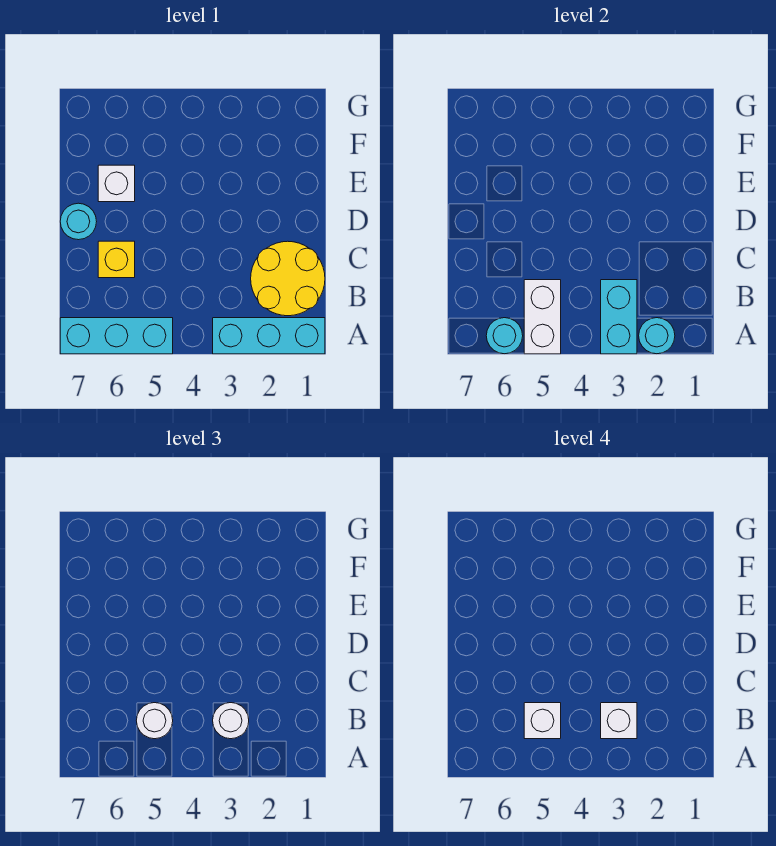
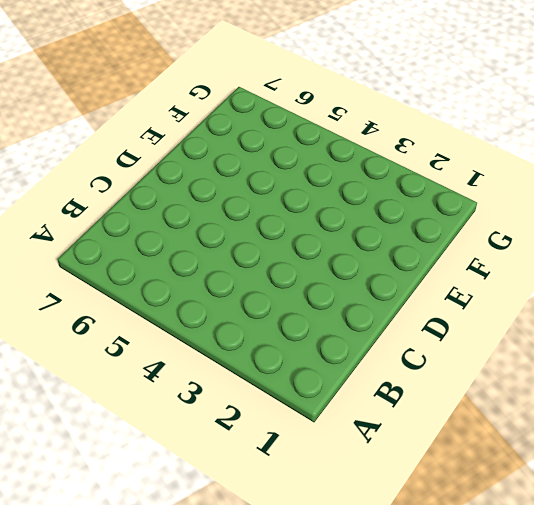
none -> cyan 1x3 brick [213,318,325,354]
none -> cyan 1x3 brick [60,318,173,354]
none -> yellow 2x2 round brick [251,241,325,316]

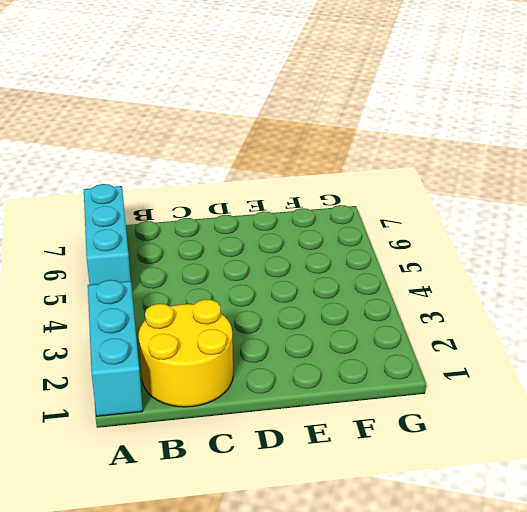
none -> yellow 1x1 brick [98,241,135,278]
none -> cyan 1x1 round brick [60,203,97,240]
none -> white 1x1 brick [98,165,135,202]

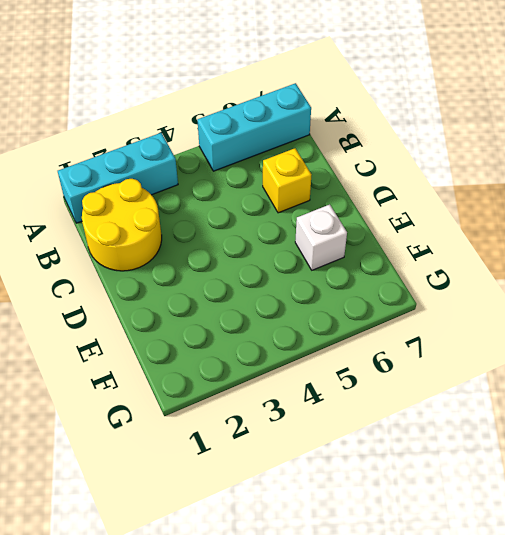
none -> cyan 1x1 round brick [60,203,97,240]
none -> cyan 1x1 round brick [639,318,675,354]
none -> cyan 1x2 brick [601,280,637,354]

